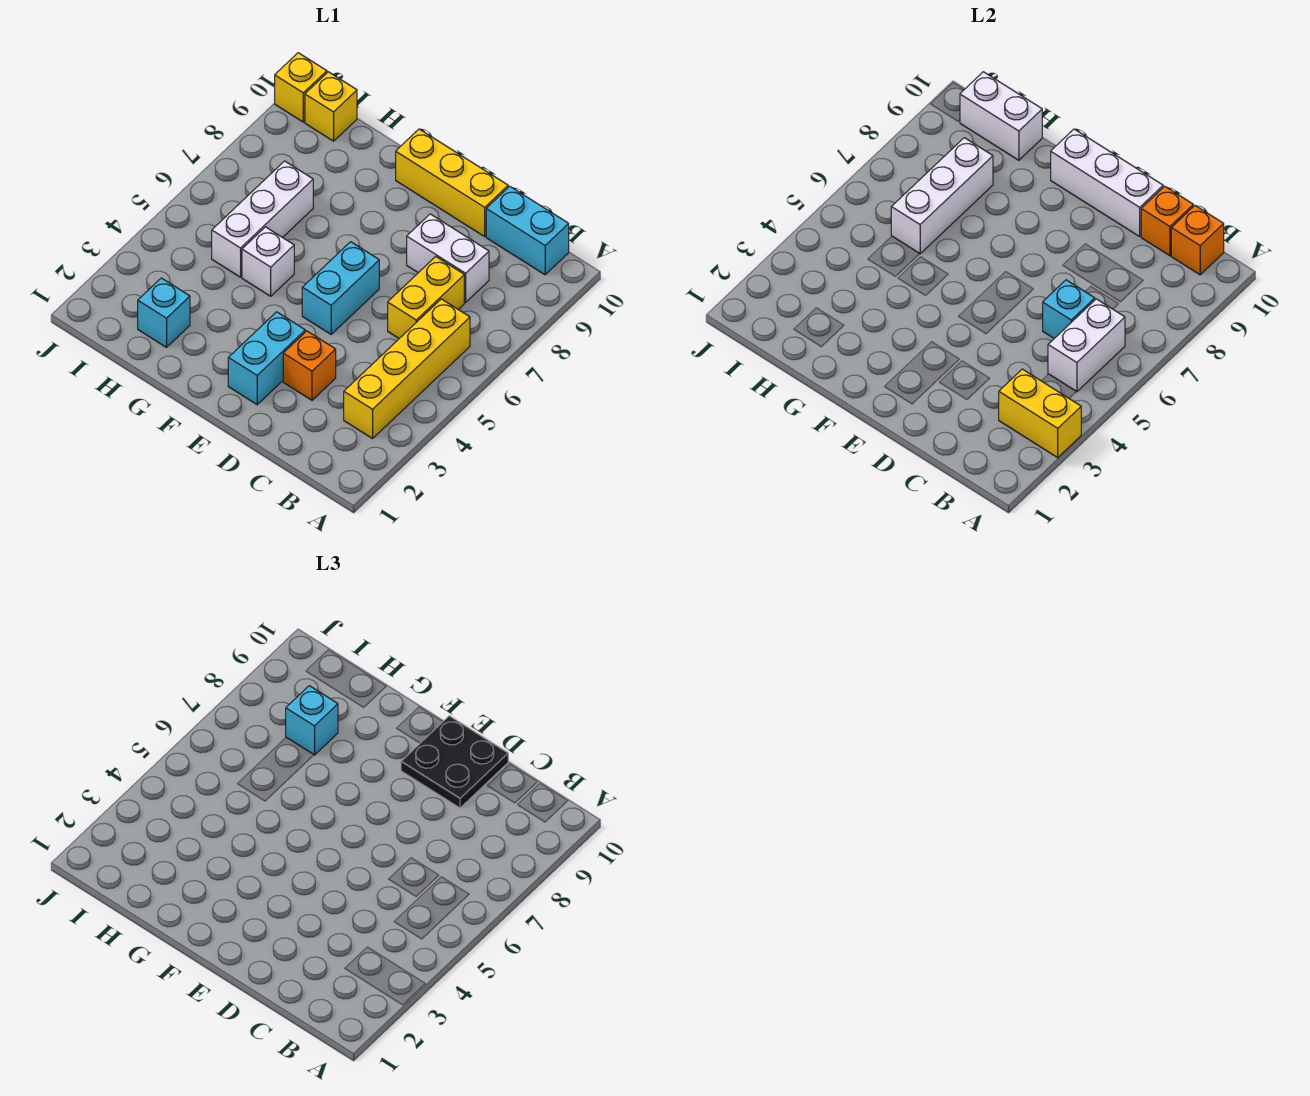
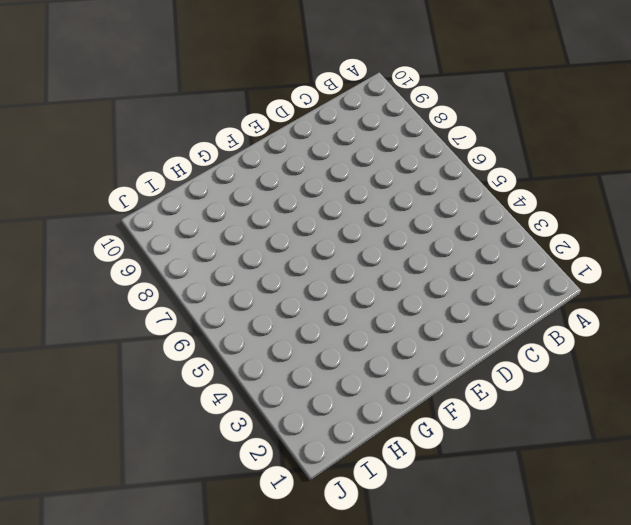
none -> yellow 1x4 brick [344,299,470,439]
none -> cyan 1x2 brick [486,186,569,275]
none -> yellow 1x2 brick [388,257,464,338]

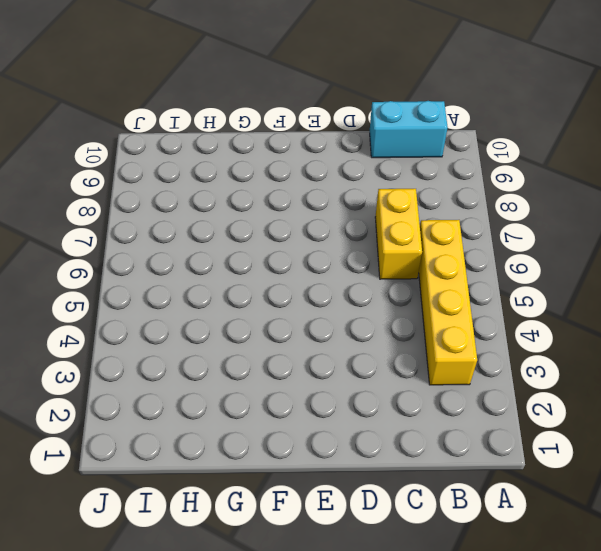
none -> white 1x2 brick [407,214,489,302]
none -> orange 1x1 brick [283,331,336,400]
none -> yellow 1x3 brick [396,129,508,236]

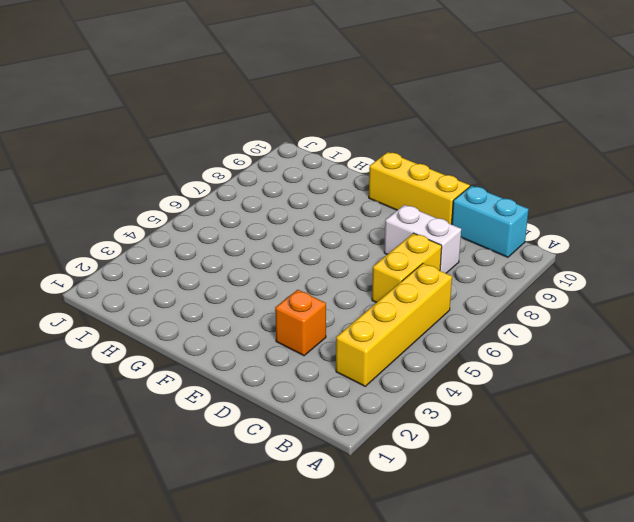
none -> cyan 1x2 brick [228,312,305,405]
none -> cyan 1x2 brick [302,242,379,334]
none -> white 1x1 brick [242,227,294,296]

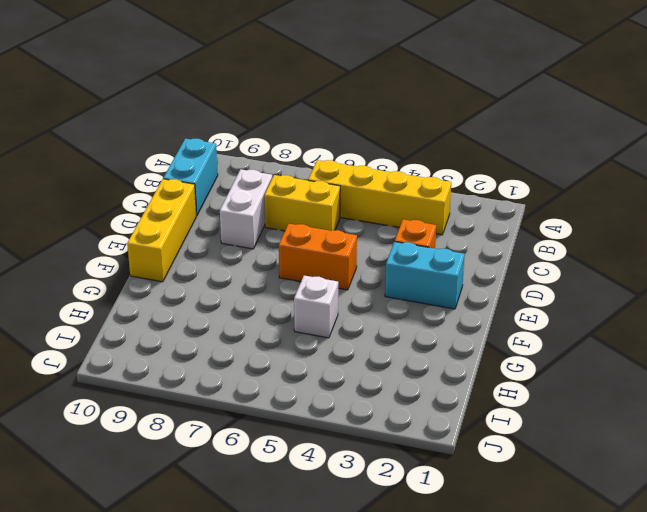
orange 1x2 brick [279,224,357,290] -> cyan 1x2 brick [302,242,379,334]
none -> cyan 1x1 brick [138,278,190,347]
none -> white 1x3 brick [212,161,313,277]
none -> yellow 1x1 brick [305,72,357,141]

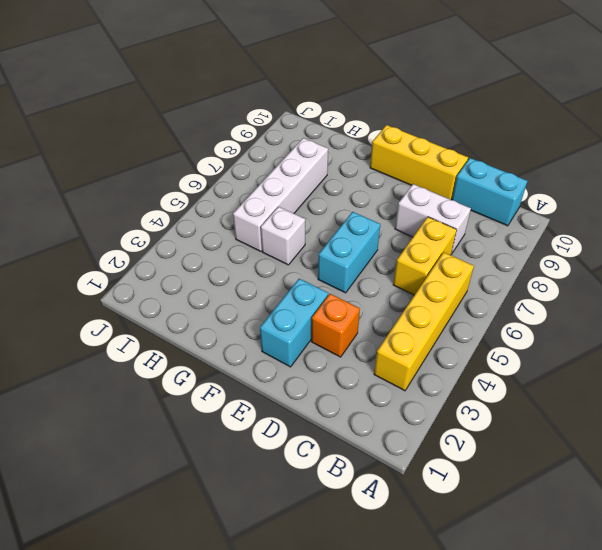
white 1x4 brick [233,138,328,251] -> white 1x3 brick [212,161,313,277]
none -> cyan 1x1 brick [138,278,190,347]
none -> yellow 1x1 brick [305,72,357,141]
none -> yellow 1x1 brick [275,53,327,122]

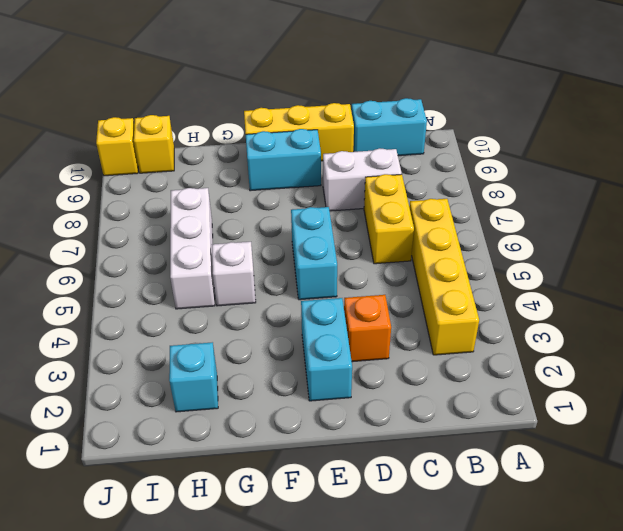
cyan 1x2 brick [246,129,321,191] -> none
none -> yellow 1x2 brick [999,369,1081,458]
none -> white 1x2 brick [1048,299,1125,392]
none -> orange 1x1 brick [1171,206,1224,275]

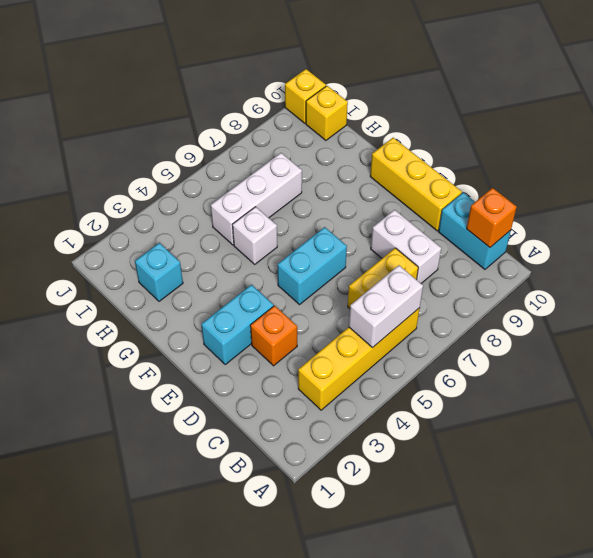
none -> yellow 1x2 brick [999,369,1081,458]
none -> cyan 1x1 brick [1043,280,1095,338]
none -> orange 1x1 brick [1141,186,1193,256]

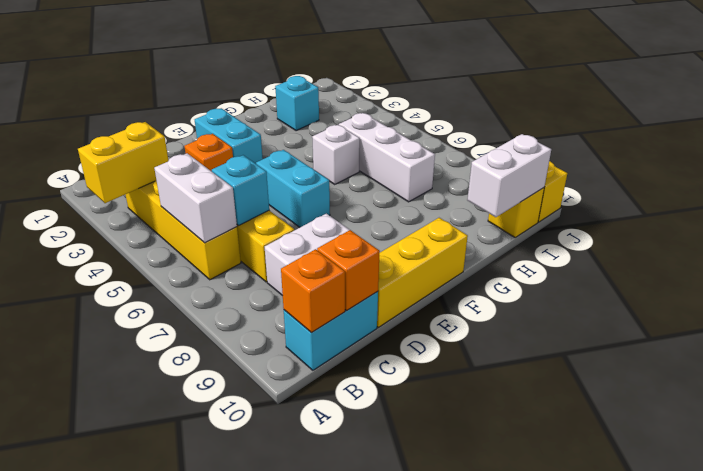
none -> white 1x3 brick [1051,129,1163,236]
none -> white 1x3 brick [891,138,993,254]
none -> black 2x2 plate [401,716,508,808]

